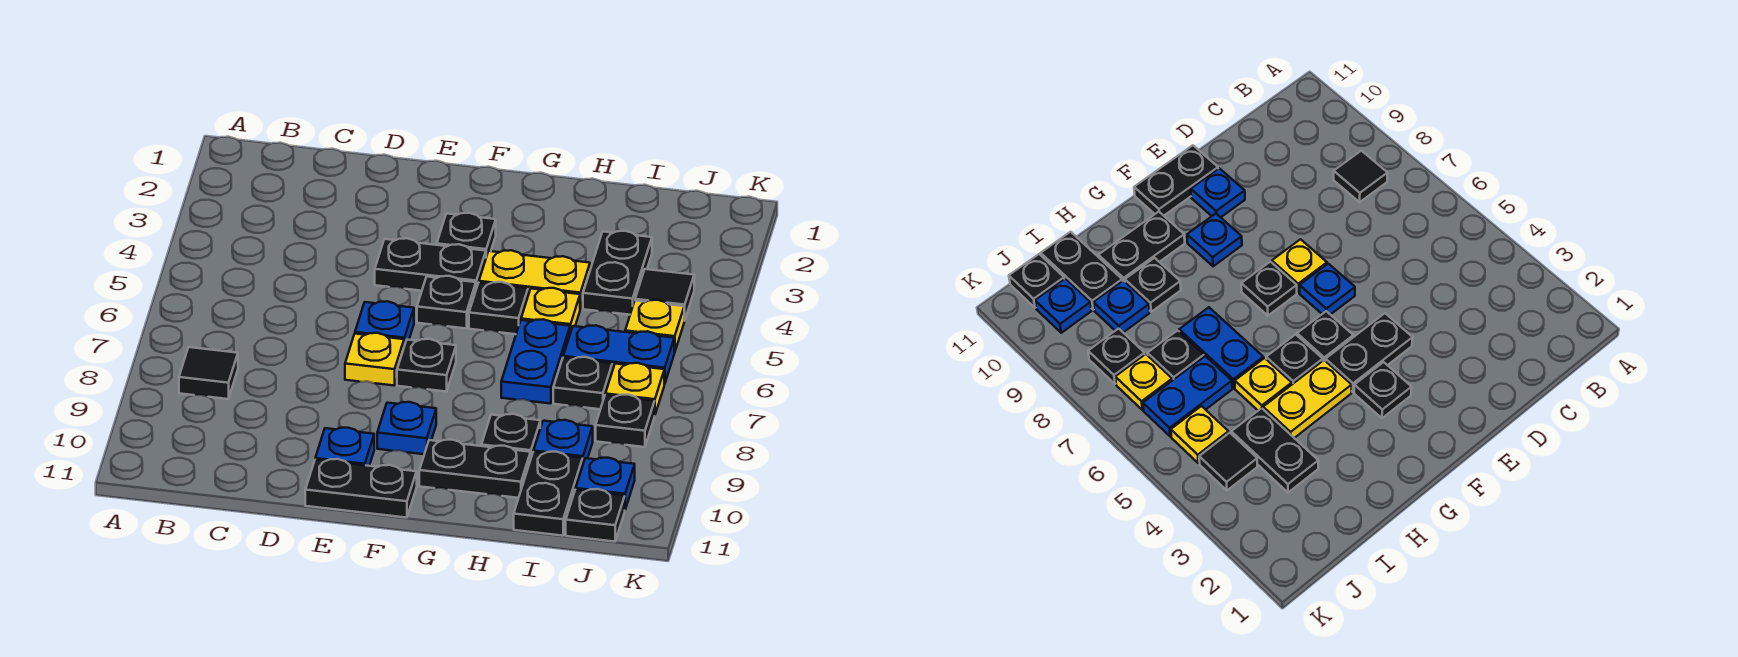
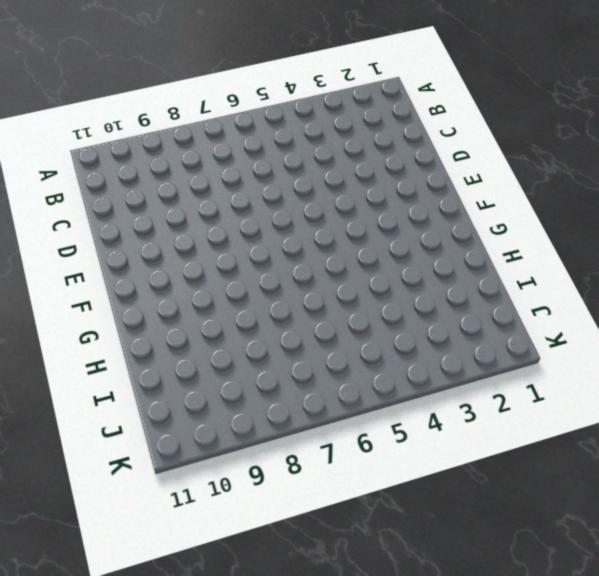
none -> black 1x1 tile [179,347,238,399]
none -> black 1x2 plate [375,238,486,291]
none -> blue 1x1 plate [355,301,414,346]

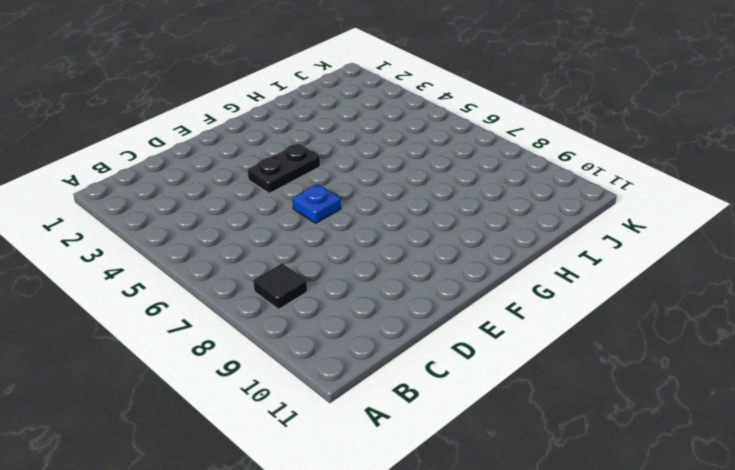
none -> yellow 1x1 plate [345,333,404,385]
none -> blue 1x1 plate [315,428,374,466]
none -> black 1x2 plate [305,459,417,518]

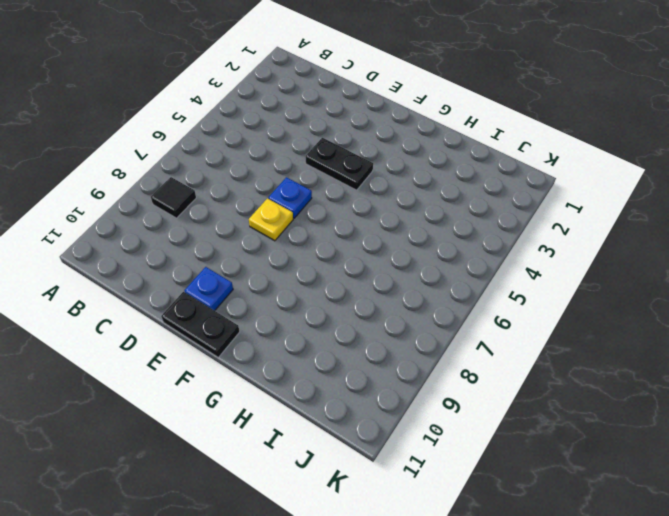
none -> black 1x1 plate [437,213,496,257]
none -> black 1x1 plate [417,276,476,328]
none -> black 1x1 plate [397,339,456,392]

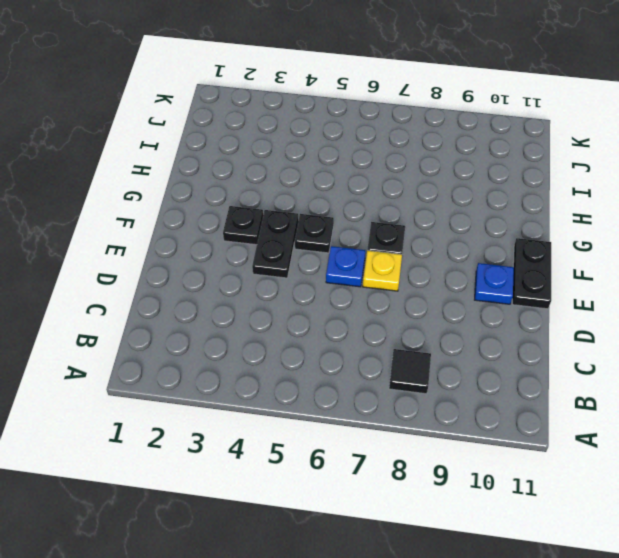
none -> blue 1x1 plate [377,402,436,454]
none -> yellow 1x2 plate [479,250,590,309]
none -> black 1x1 plate [469,282,528,334]

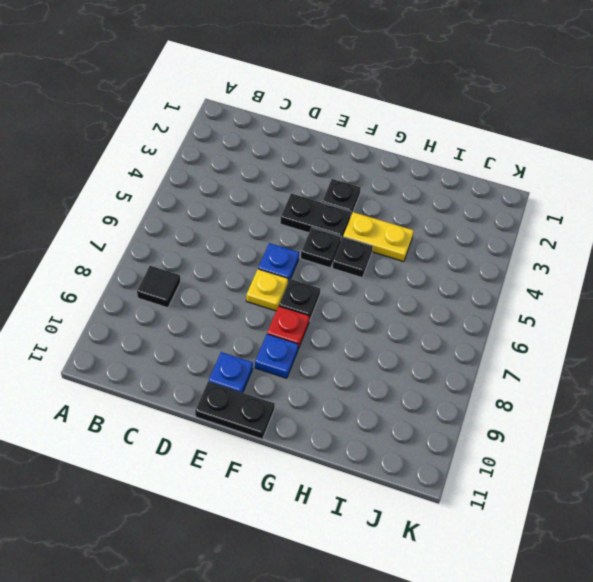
red 1x1 plate [267,306,310,349] -> none
none -> black 1x2 plate [419,440,531,498]
none -> yellow 1x1 plate [521,288,580,333]
none -> blue 1x2 plate [501,319,570,404]

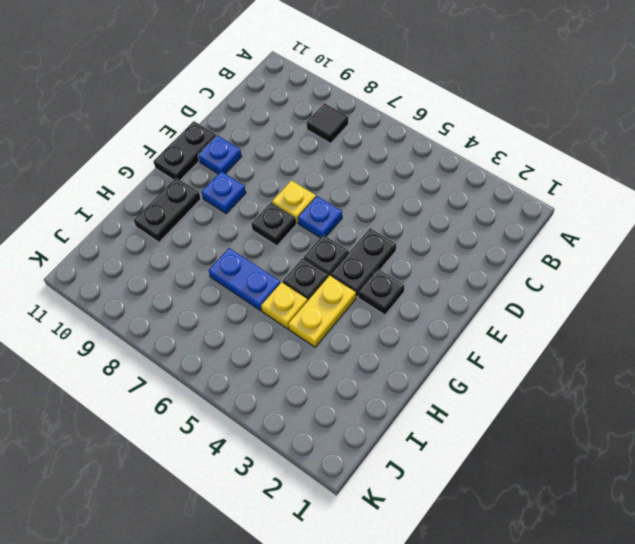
none -> black 1x1 plate [481,414,540,457]
none -> black 1x2 plate [583,231,652,315]
none -> blue 1x2 plate [563,325,674,384]

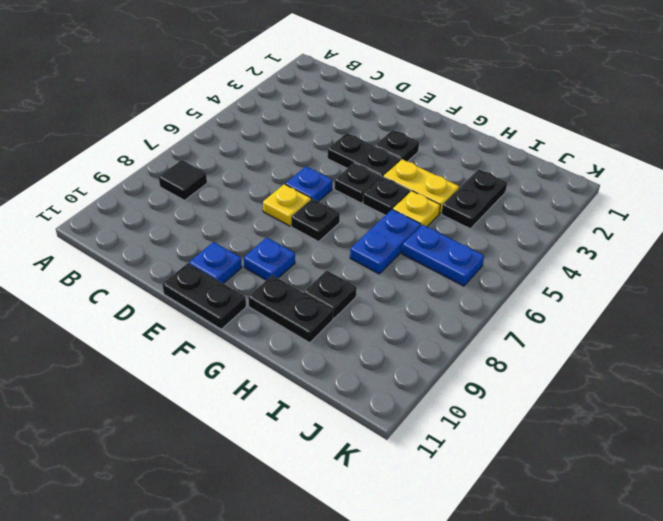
none -> black 1x1 plate [553,357,612,409]
none -> blue 1x1 plate [534,420,593,463]
none -> black 1x2 plate [514,452,583,536]

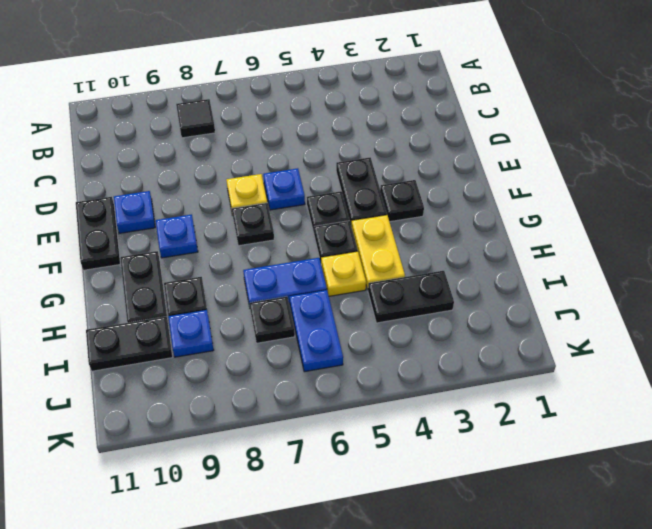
none -> black 1x1 tile [635,269,694,321]
none -> yellow 1x1 plate [625,300,684,353]
none -> yellow 1x1 plate [605,363,664,414]

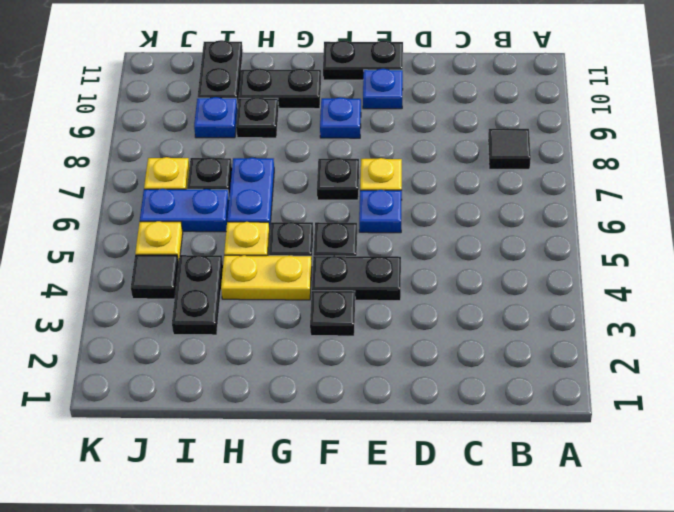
none -> black 1x1 plate [596,395,655,447]
none -> blue 1x1 plate [576,458,635,509]
none -> black 1x1 plate [566,489,625,542]

